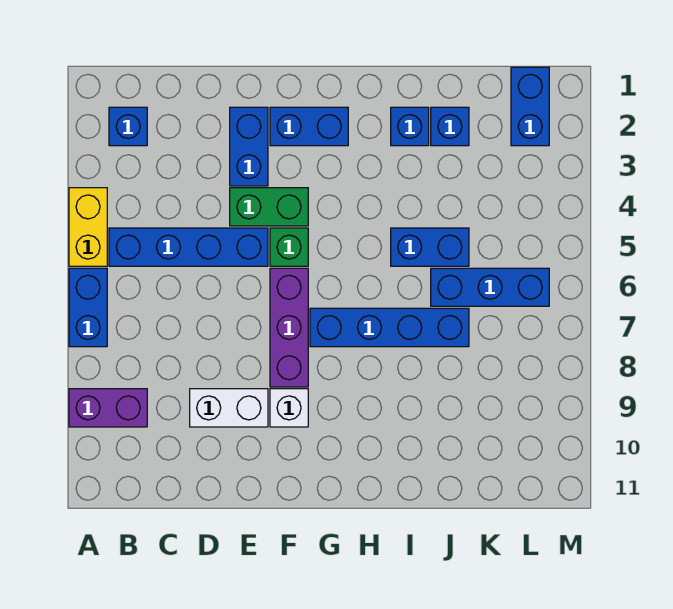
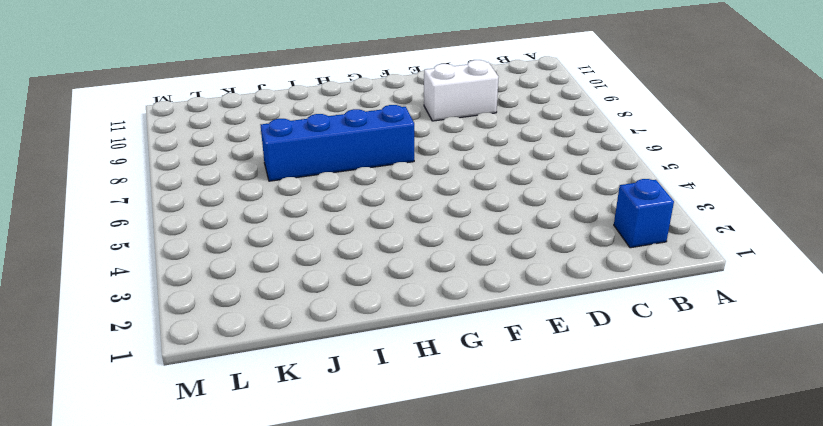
none -> yellow 1x2 brick [69,188,107,266]
none -> blue 1x2 brick [69,268,107,347]
none -> purple 1x2 brick [69,389,147,427]

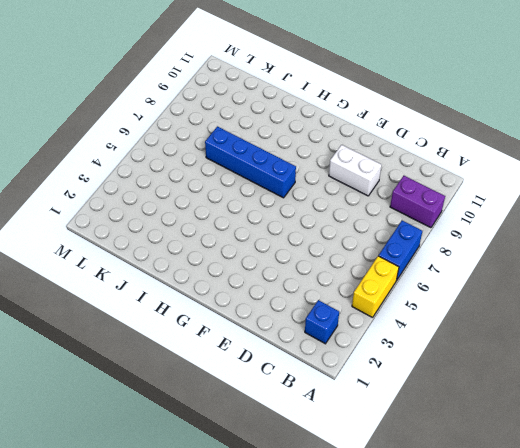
none -> blue 1x4 brick [109,228,268,266]
none -> blue 1x2 brick [230,107,268,186]
none -> green 1x2 brick [230,188,308,226]

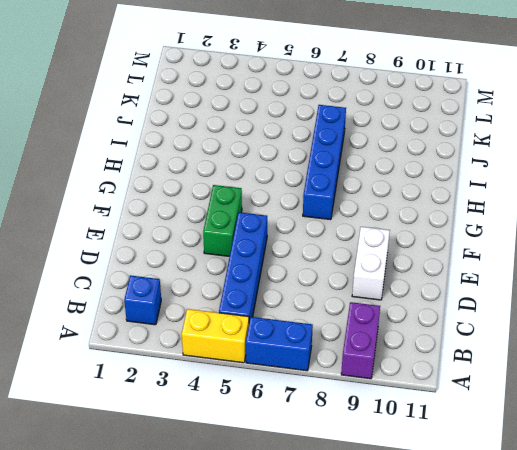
none -> blue 1x2 brick [230,107,268,186]
none -> blue 1x2 brick [270,107,348,146]
none -> green 1x1 brick [270,228,308,266]

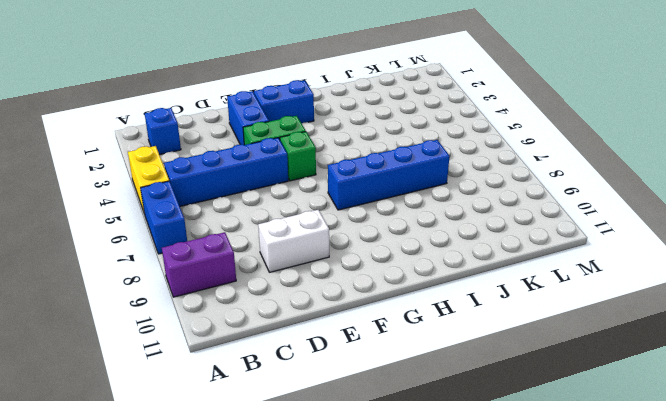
none -> purple 1x3 brick [270,268,308,387]
none -> white 1x1 brick [270,389,308,427]
none -> blue 1x1 brick [391,107,429,146]

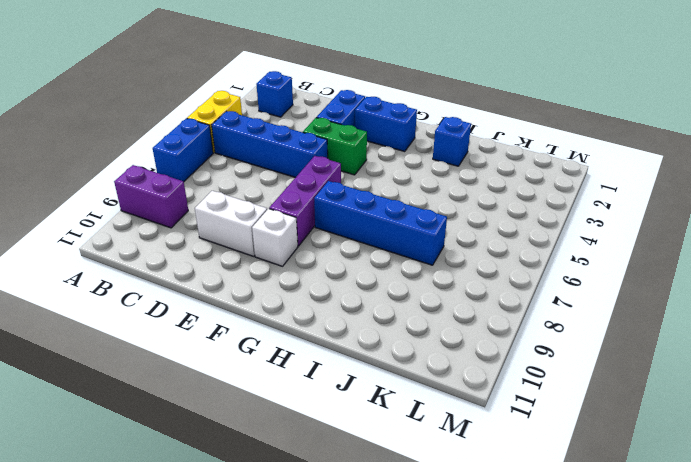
none -> green 1x1 brick [270,228,308,266]
none -> blue 1x2 brick [391,228,469,266]
none -> blue 1x1 brick [431,107,469,146]

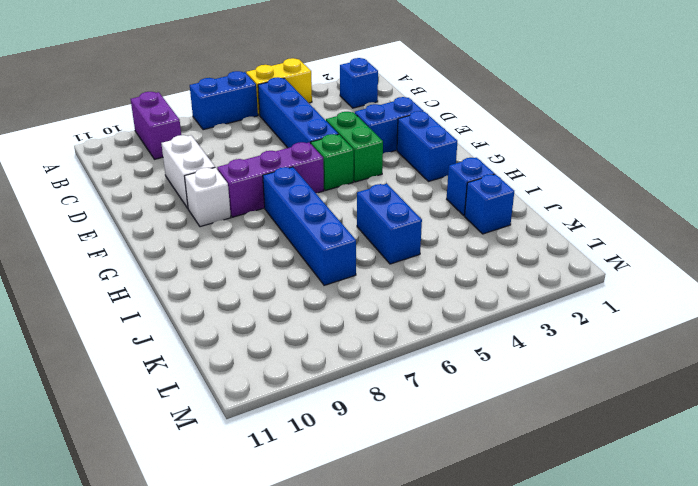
none -> blue 1x3 brick [431,268,549,306]
none -> blue 1x2 brick [511,67,549,146]

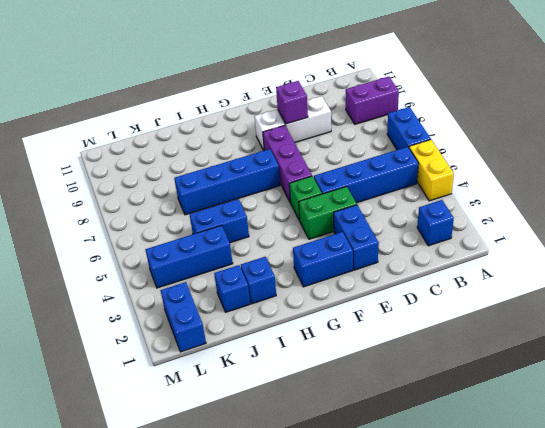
purple 1x1 brick [276,81,308,124] -> none
blue 1x3 brick [145,225,233,288] -> blue 1x3 brick moved to [431,268,549,306]

